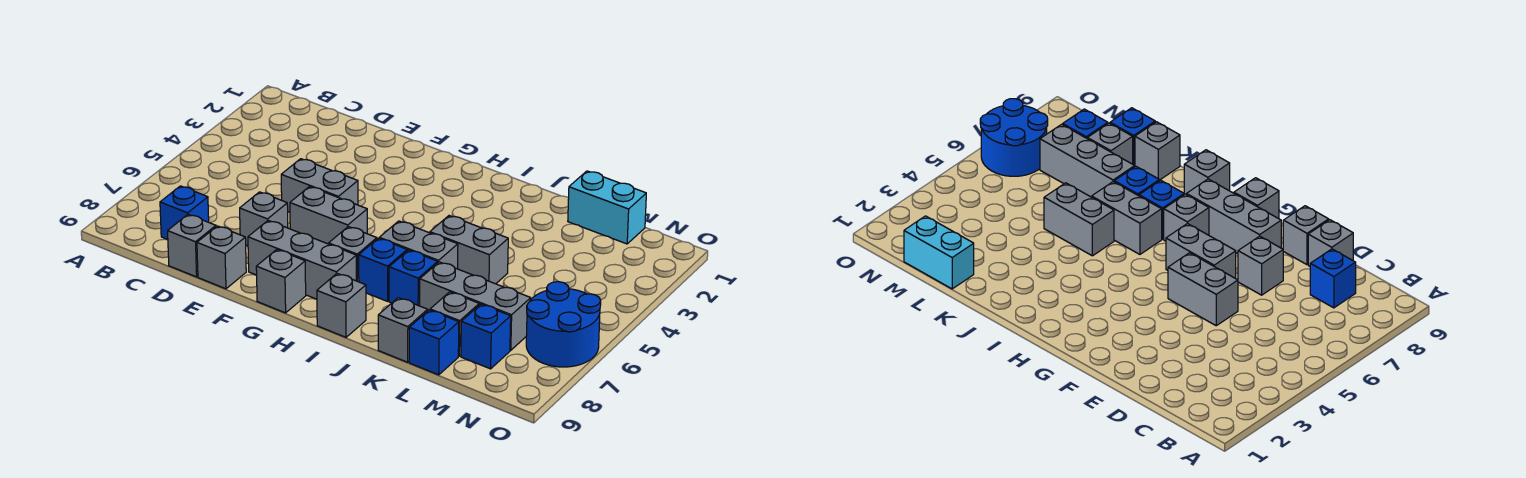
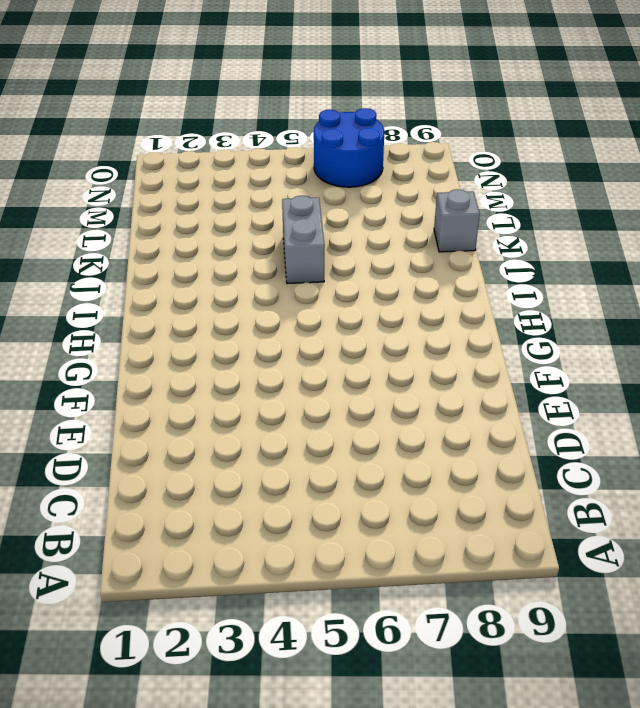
none -> blue 1x1 brick [160,186,209,239]
none -> grey 1x1 brick [168,214,216,277]
none -> grey 1x2 brick [281,159,358,212]

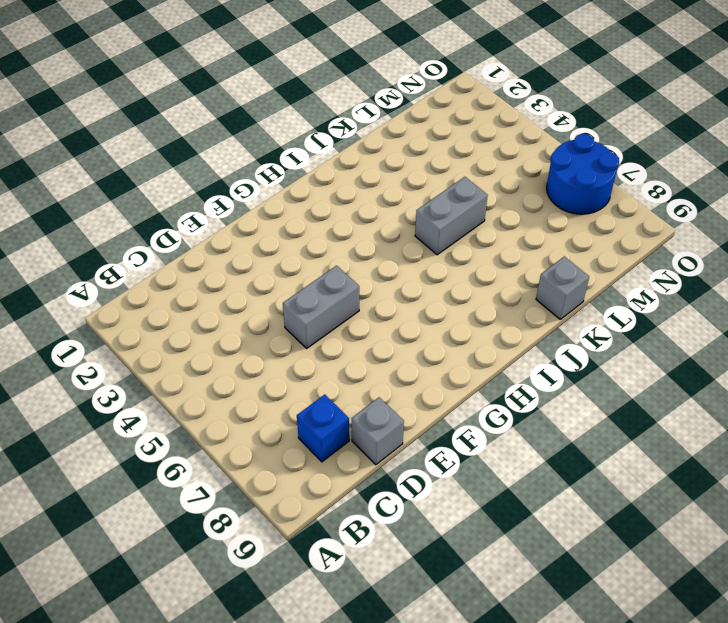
none -> grey 1x1 brick [240,192,288,246]
none -> grey 1x1 brick [197,226,246,289]
none -> grey 1x2 brick [290,187,367,244]

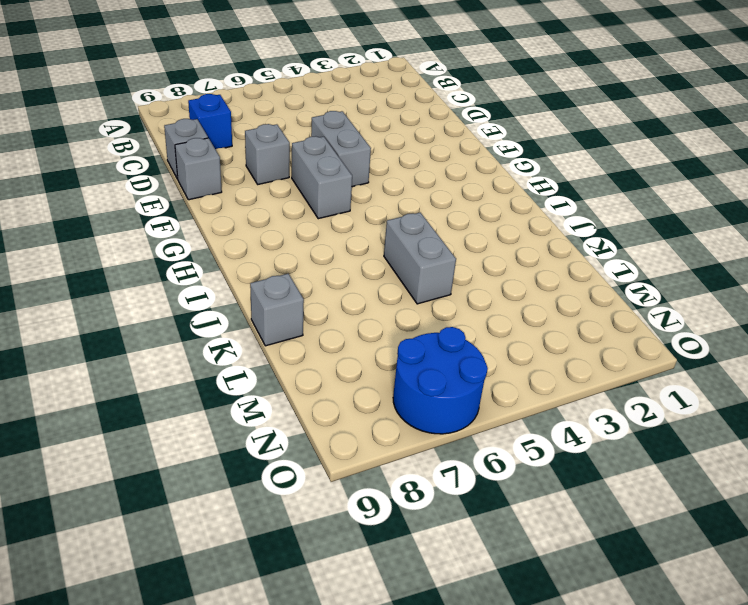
none -> grey 1x3 brick [248,221,356,299]
none -> grey 1x1 brick [256,250,306,313]
none -> grey 1x1 brick [329,227,377,282]

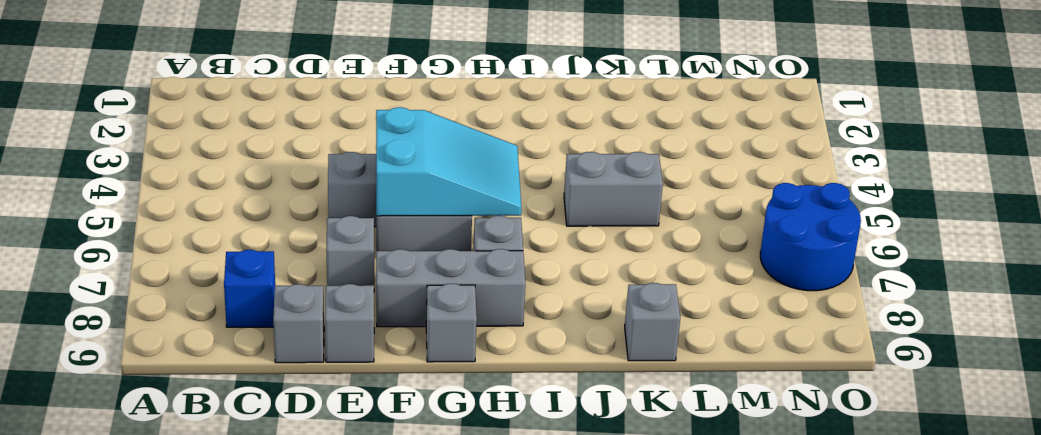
cyan 2x3 slope [376,107,521,216] -> none
none -> grey 1x2 brick [379,221,458,269]
none -> blue 1x1 brick [359,238,407,301]
none -> grey 1x1 brick [317,274,366,337]

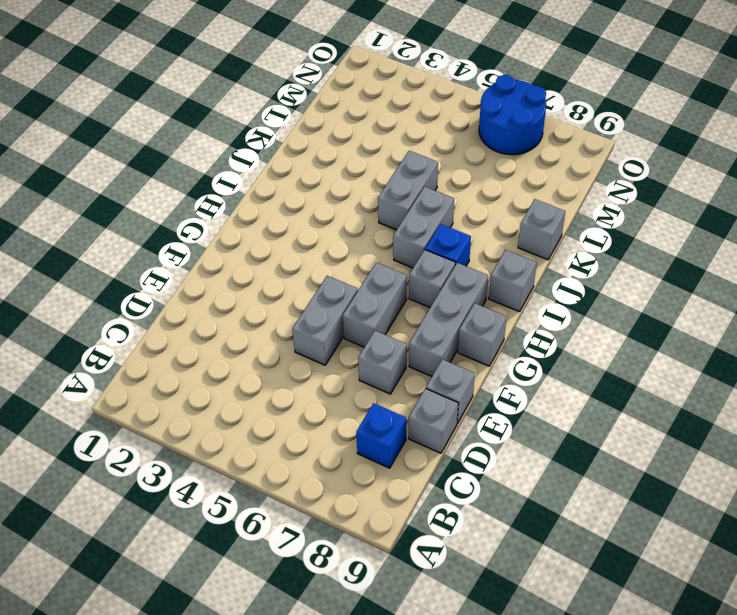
none -> blue 1x1 brick [389,250,438,306]
none -> grey 1x3 brick [420,262,531,350]
none -> cyan 1x2 brick [568,171,646,244]

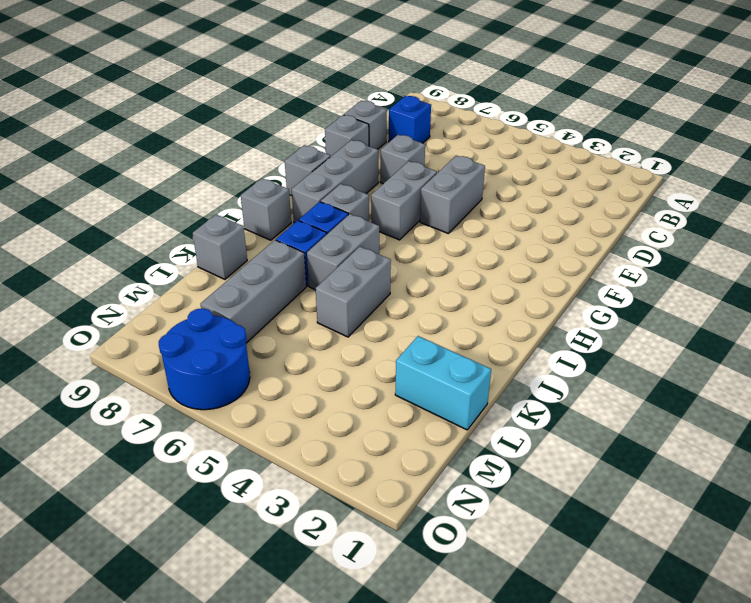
cyan 1x2 brick [395,336,491,430] -> cyan 1x2 brick turned to [568,171,646,244]
none -> grey 1x1 brick [430,292,479,356]
none -> blue 1x1 brick [409,310,459,375]
none -> blue 1x1 brick [461,304,511,369]

